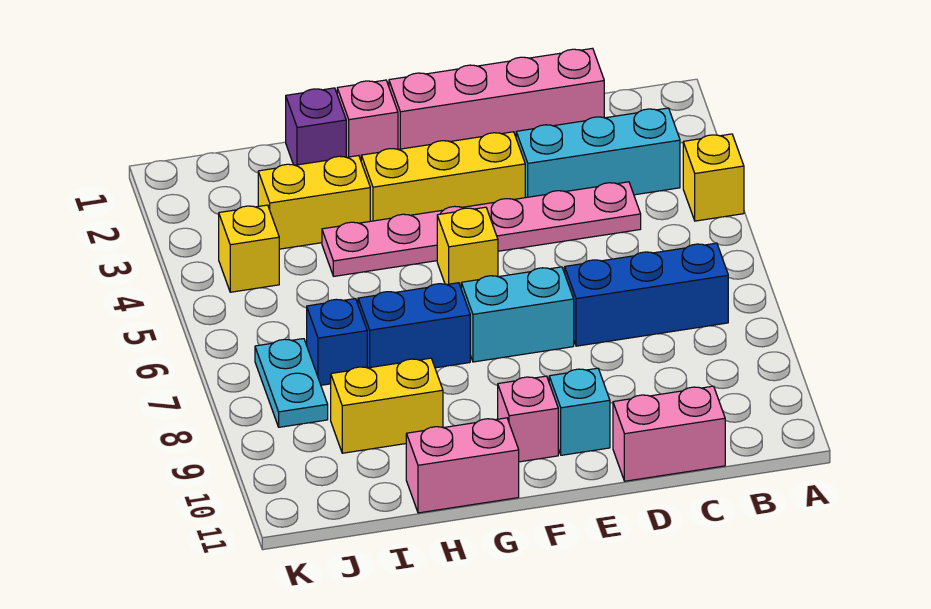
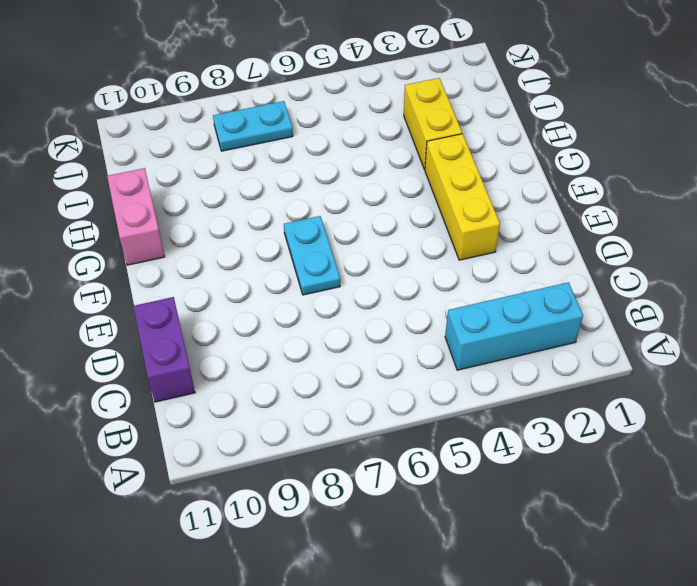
cyan 1x3 brick [445,282,583,370] -> cyan 1x3 brick turned to [516,108,680,198]
purple 1x2 brick [133,297,195,402] -> pink 1x2 brick [613,386,725,481]
cyan 1x2 plate [284,216,340,295] -> cyan 1x2 brick [461,267,574,362]
none -> yellow 1x1 brick [683,134,744,221]
none -> blue 1x3 brick [565,243,728,346]
none -> pink 1x4 brick [389,48,604,149]

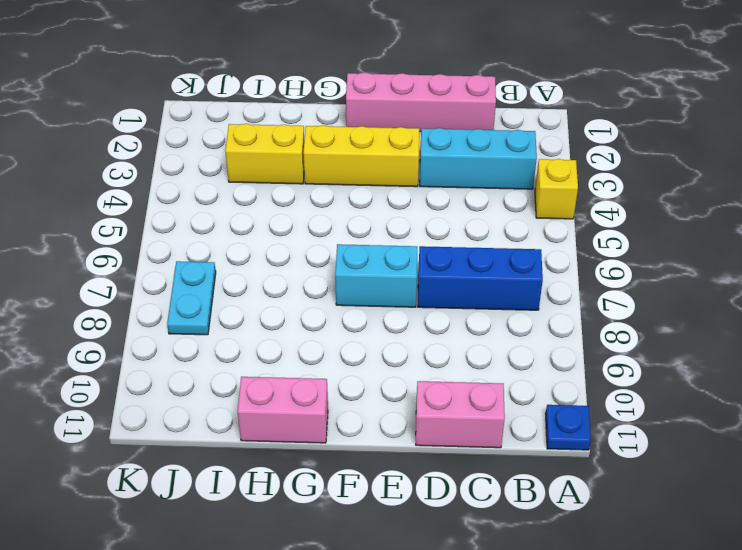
blue 1x1 plate [546,405,591,450] -> none
none -> pink 1x6 plate [322,182,641,276]
none -> cyan 1x1 brick [549,368,610,455]
none -> yellow 1x1 brick [437,207,498,287]

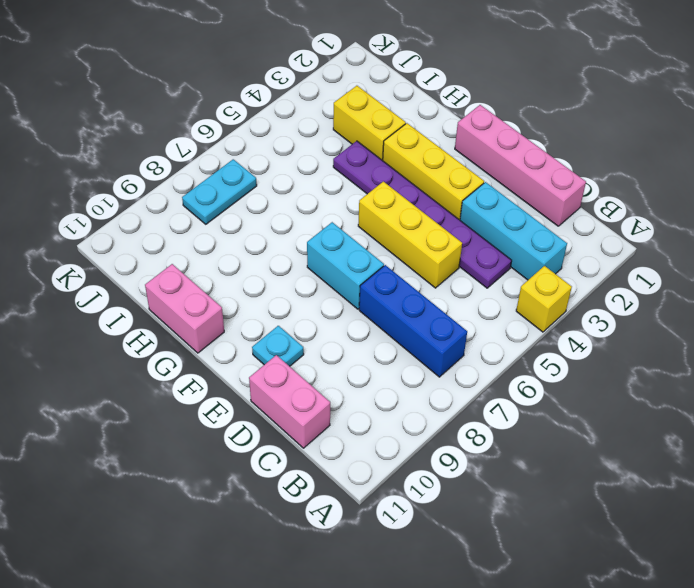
purple 1x6 plate [333,141,512,288] -> pink 1x6 plate [322,182,641,276]
yellow 1x3 brick [358,182,462,288] -> yellow 1x1 brick [437,207,498,287]
cyan 1x1 plate [252,326,304,366] -> cyan 1x1 brick [549,368,610,455]
none -> pink 1x1 brick [498,376,558,462]
none -> pink 1x1 brick [337,80,398,160]
none -> blue 1x2 brick [358,283,470,368]

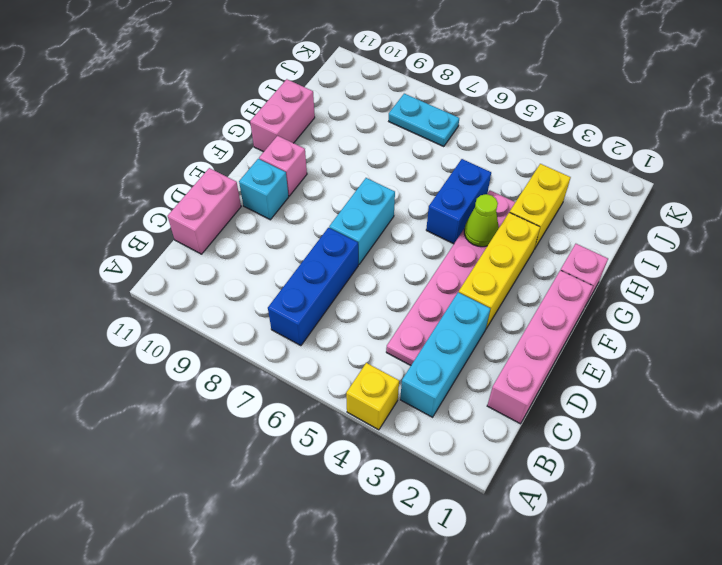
lime 1x1 cone [464,194,499,247] -> none
blue 1x2 brick [426,159,491,244] -> blue 1x2 brick moved to [358,283,470,368]
none -> yellow 1x1 brick [437,207,498,287]
none -> purple 1x1 brick [286,88,346,165]
none -> yellow 1x2 brick [331,358,443,453]

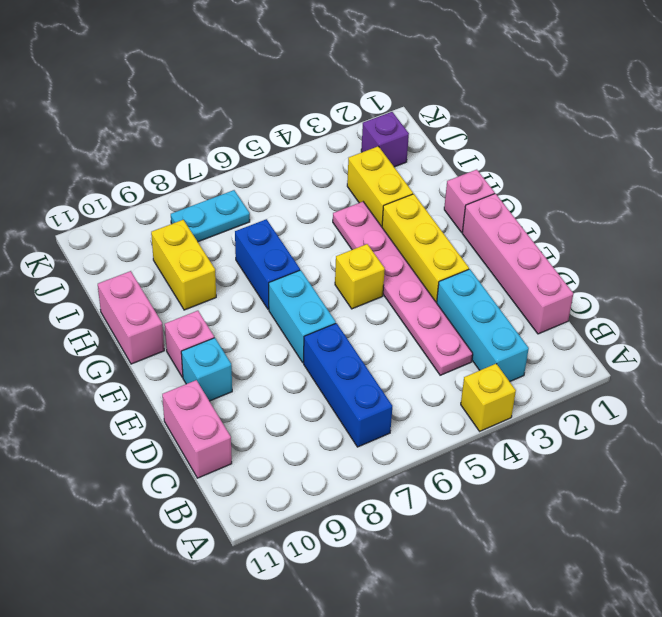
purple 1x1 brick [361,112,409,167] -> purple 1x1 brick moved to [286,88,346,165]
none -> blue 1x1 brick [307,299,367,385]
none -> yellow 1x1 brick [219,205,279,292]

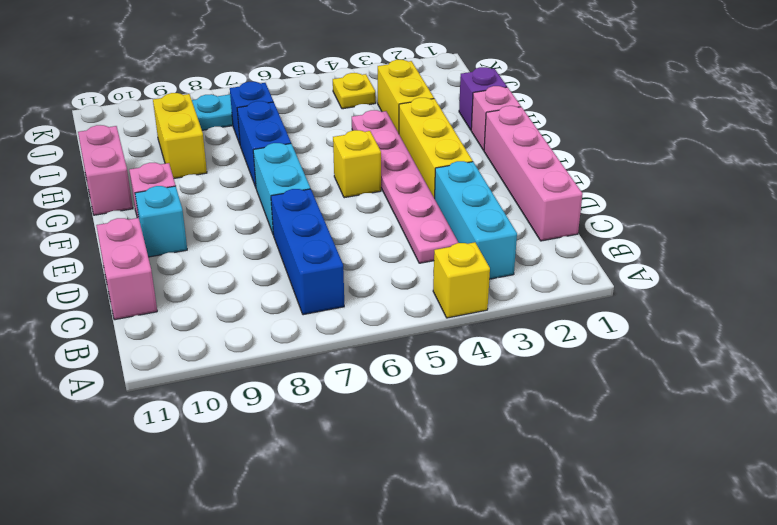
yellow 1x1 plate [333,73,376,109] -> yellow 1x1 brick [219,205,279,292]

